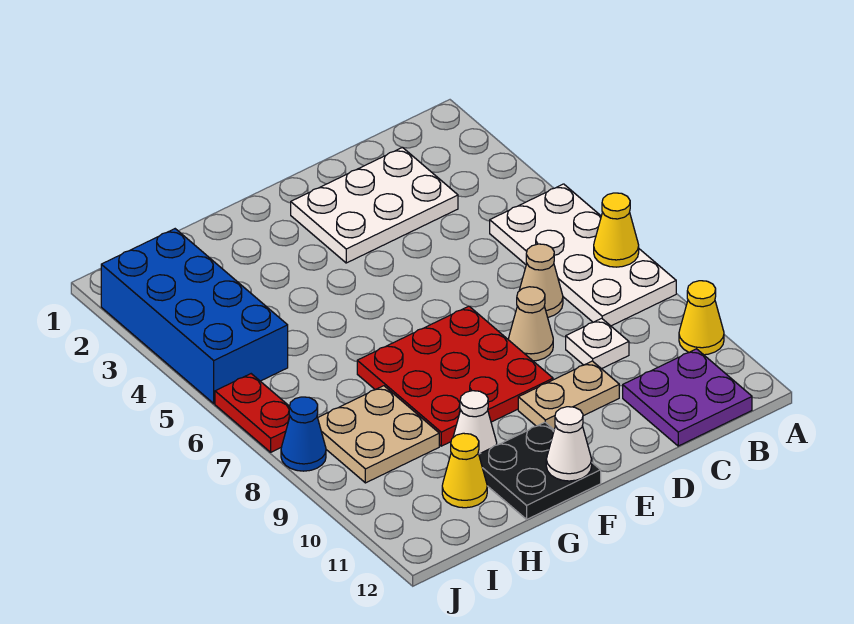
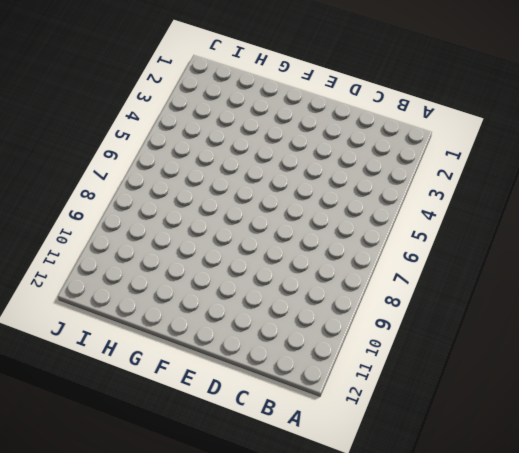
none -> white 2x4 plate [490,184,676,326]
none -> yellow 1x1 cone [679,281,724,355]
none -> purple 2x2 plate [623,349,752,446]

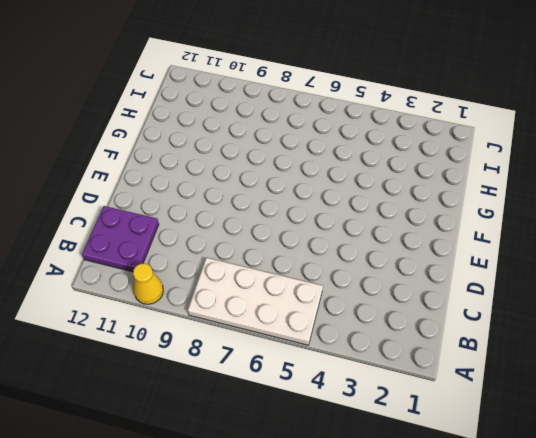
none -> white 2x3 plate [291,147,458,263]
none -> tan 1x1 cone [519,244,563,317]
none -> white 1x1 plate [566,318,629,369]

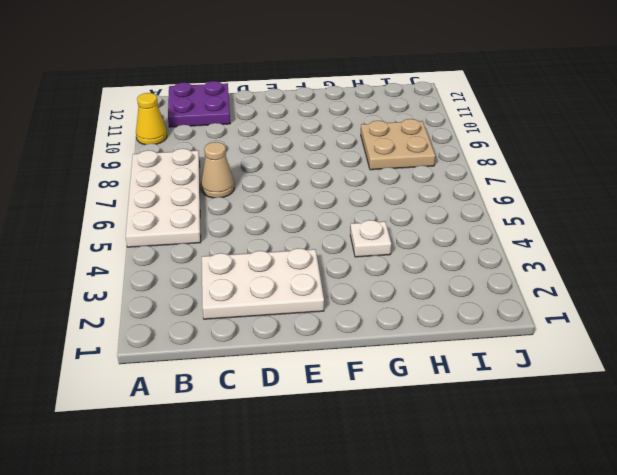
white 1x1 plate [350,220,391,257] -> white 1x1 plate moved to [566,318,629,369]
none -> tan 1x1 cone [508,287,553,361]
none -> tan 1x2 plate [518,361,619,429]
none -> red 3x3 plate [357,306,553,446]

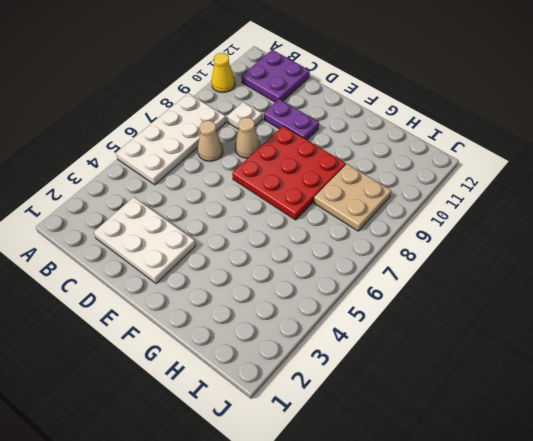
purple 1x2 plate [264,99,319,140] -> tan 1x2 plate [518,361,619,429]
none -> black 2x2 plate [479,422,601,519]
none -> white 1x1 cone [453,391,497,454]
none -> yellow 1x1 cone [442,433,487,508]

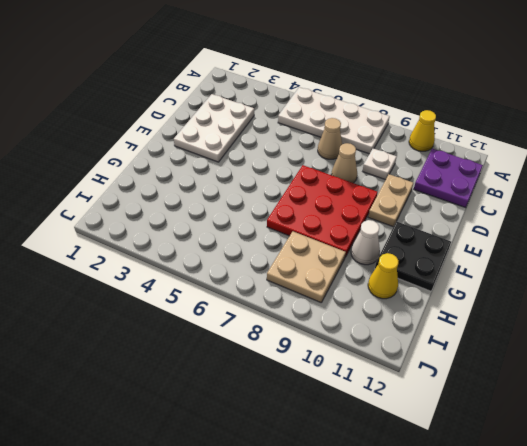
none -> blue 2x4 brick [101,229,288,403]
none -> red 1x2 plate [215,374,290,452]
none -> blue 1x1 cone [281,397,326,471]

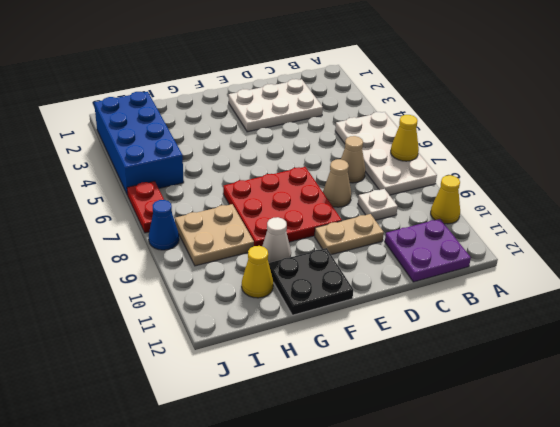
none -> white 1x1 cone [546,407,592,481]

